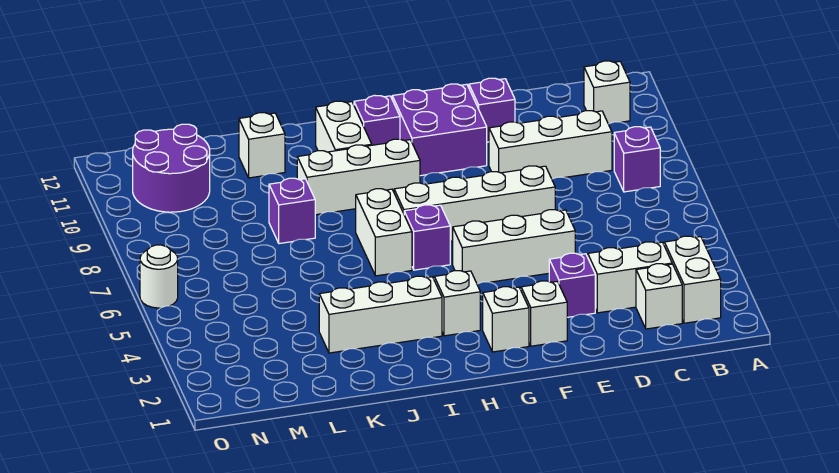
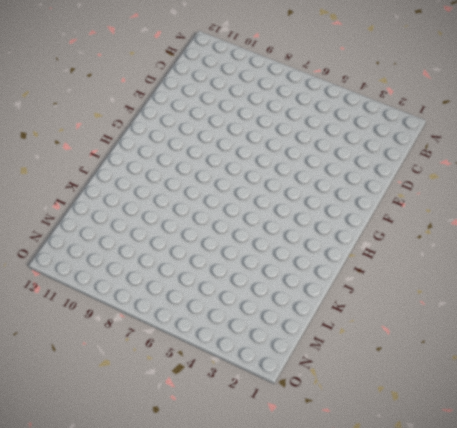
none -> white 1x2 brick [664,236,721,323]
none -> purple 1x1 brick [614,127,660,192]
none -> white 1x1 brick [584,61,630,124]

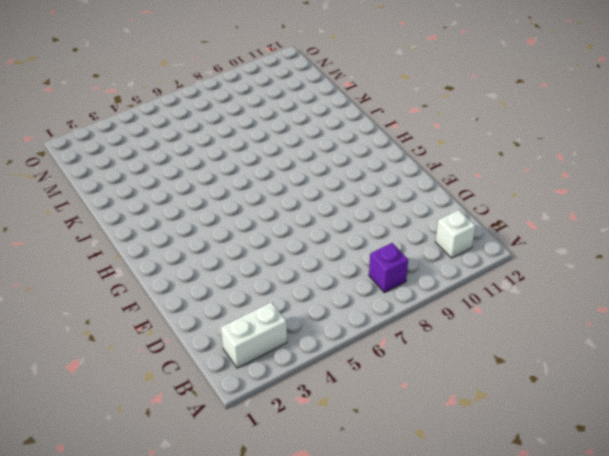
none -> white 1x1 brick [636,264,682,329]
none -> white 1x2 brick [588,242,672,313]
none -> white 1x3 brick [489,111,612,179]

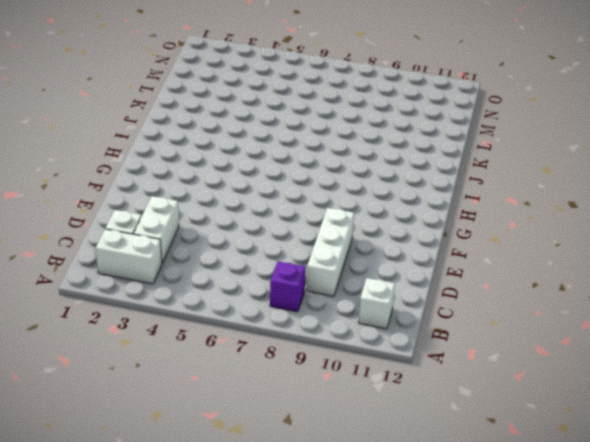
none -> purple 1x1 brick [549,253,595,317]
none -> white 1x3 brick [453,210,575,284]
none -> white 1x4 brick [394,166,555,241]

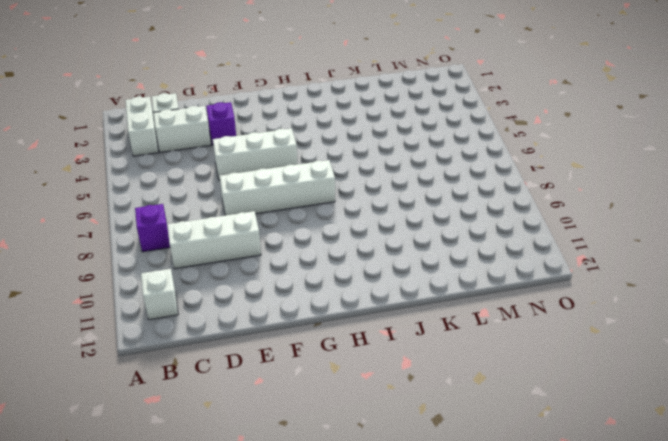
none -> purple 1x1 brick [469,78,515,142]
none -> white 1x1 brick [521,281,567,346]
none -> purple 2x2 brick [392,84,487,176]

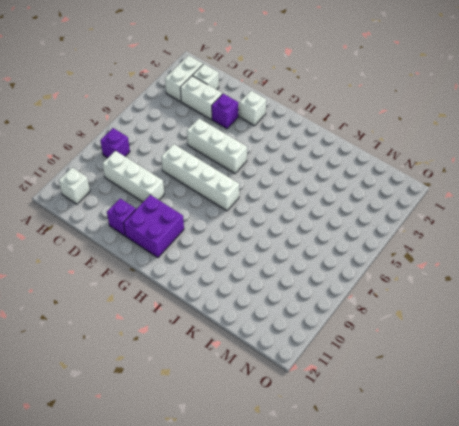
none -> white 1x1 brick [483,287,529,352]
none -> white 1x1 brick [434,271,480,336]
none -> purple 1x1 brick [404,205,450,270]

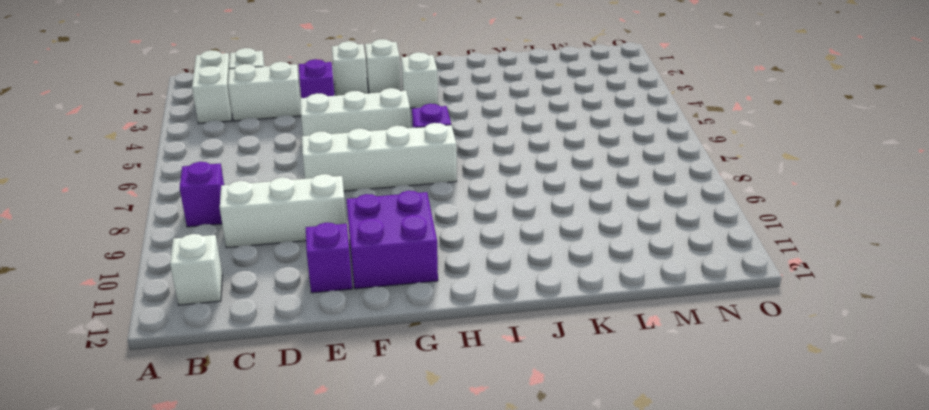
none -> white 1x3 brick [297,139,420,215]
none -> purple 1x1 brick [354,95,400,145]
none -> white 1x3 brick [319,276,442,353]

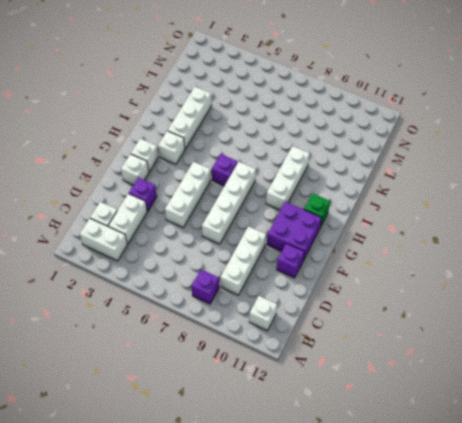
green 1x1 brick [304,194,330,227] -> purple 1x1 brick [354,95,400,145]
none -> white 1x2 brick [356,189,412,276]
none -> white 1x2 brick [316,101,372,152]
none -> purple 1x1 brick [269,178,315,244]

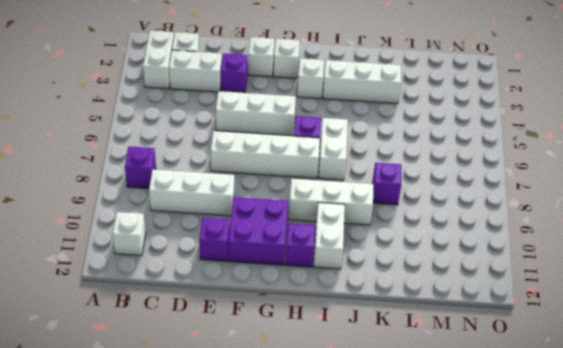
none -> white 1x1 brick [239,113,285,178]
none -> purple 2x2 round brick [133,124,210,212]
none -> white 1x1 round brick [140,245,178,308]

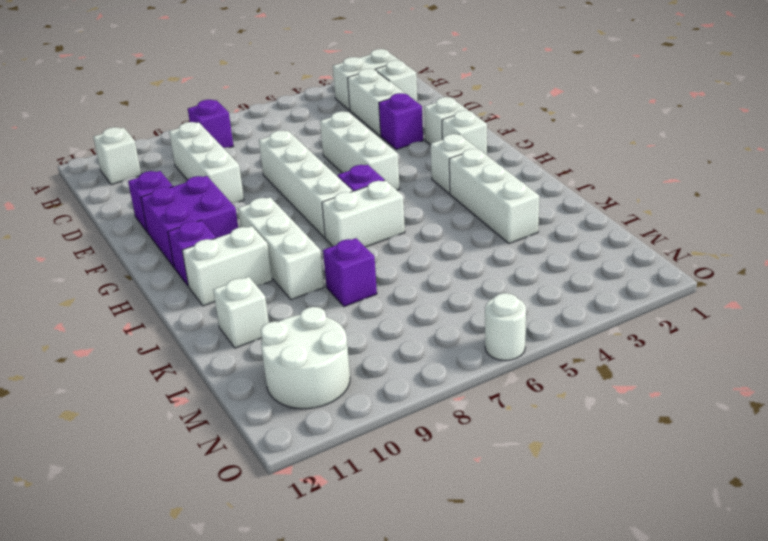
white 2x2 round brick [261,307,350,409] -> purple 2x2 round brick [133,124,210,212]

